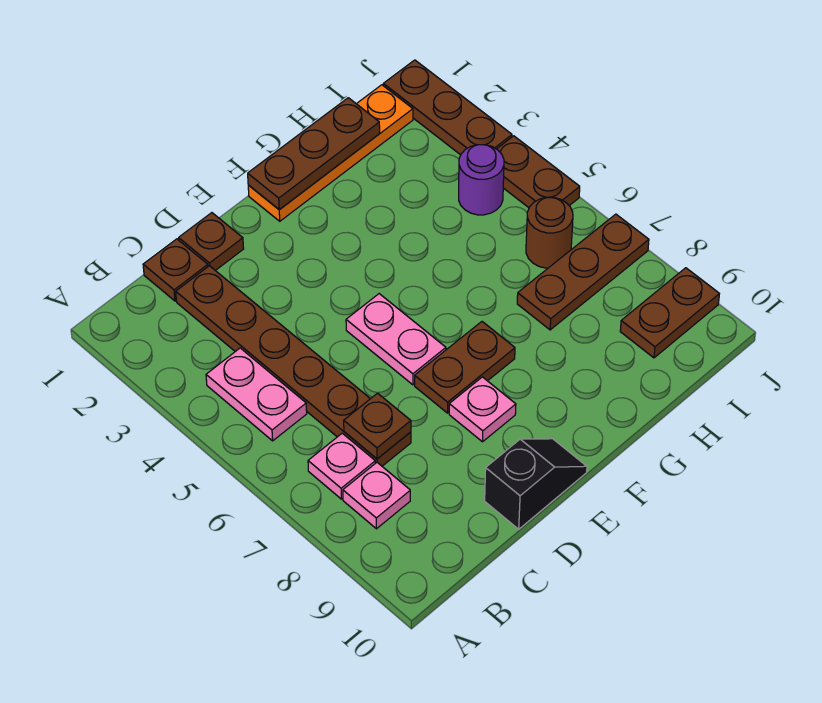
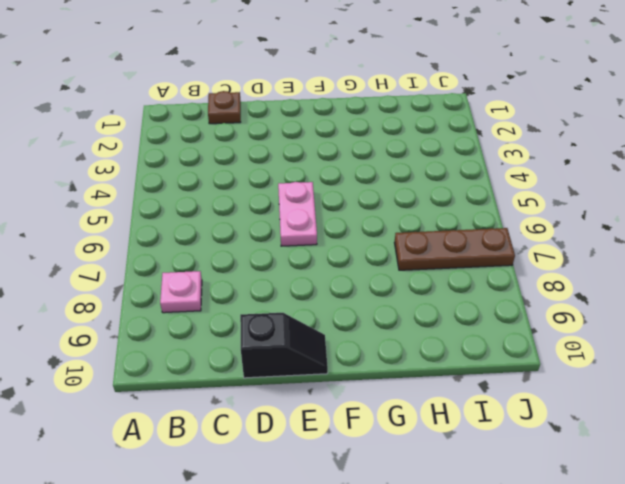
none -> pink 1x2 plate [206,348,307,441]
none -> pink 1x1 plate [308,433,375,499]
none -> brown 1x6 plate [176,266,411,466]

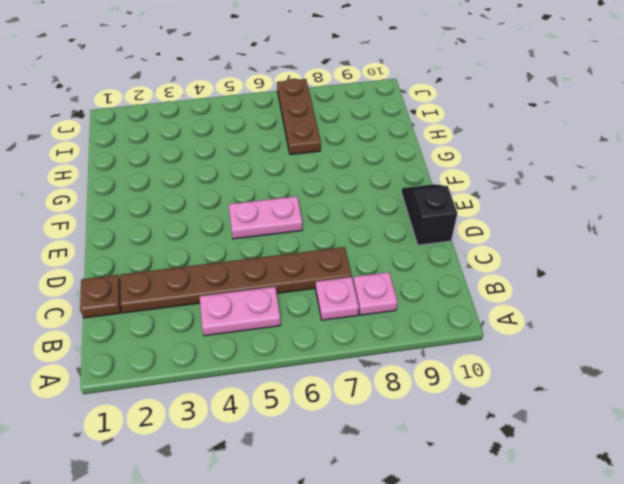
none -> brown 1x1 plate [179,213,244,271]
none -> brown 1x2 plate [415,322,515,413]
none -> pink 1x1 plate [449,377,516,442]

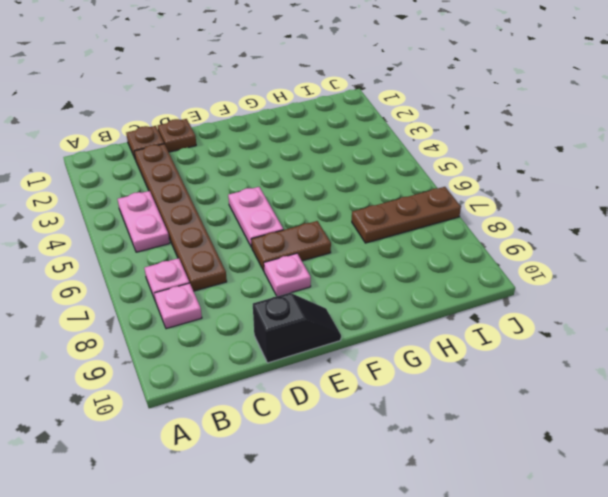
none -> orange 1x4 plate [248,85,413,221]
none -> purple 1x1 round brick [459,145,504,215]
none -> brown 1x1 round brick [526,197,573,268]

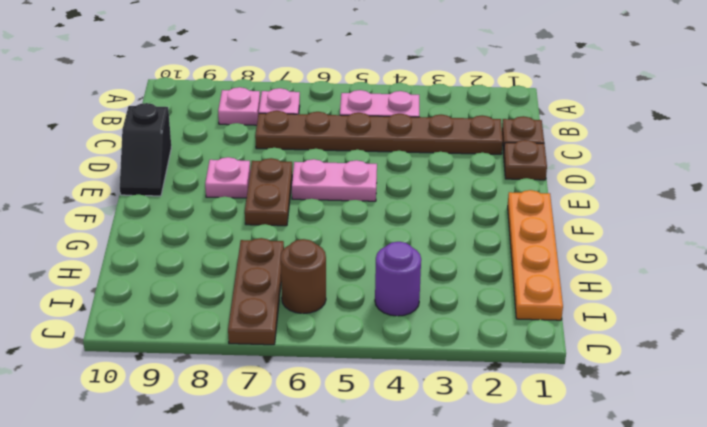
none -> brown 1x2 plate [620,268,719,358]
none -> brown 1x3 plate [383,60,512,155]
none -> brown 1x2 plate [497,136,580,208]

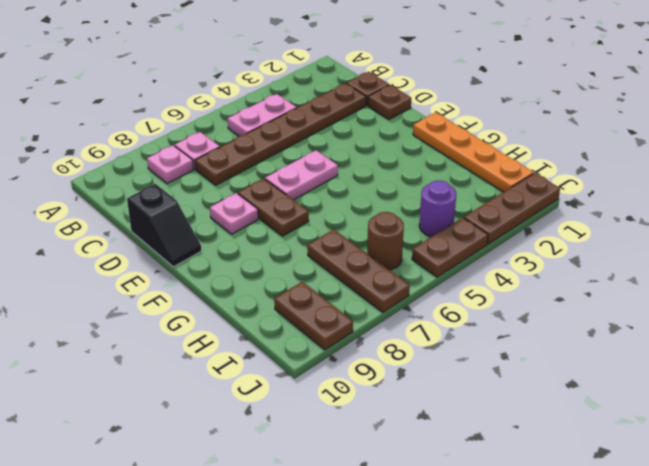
none -> brown 1x1 plate [344,393,411,459]
none -> brown 1x3 plate [248,98,380,210]

